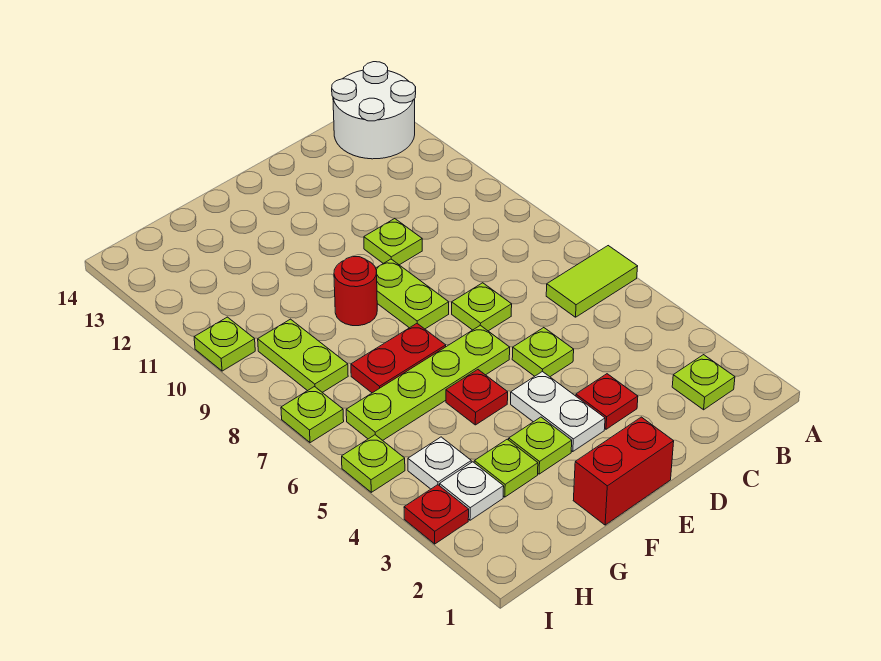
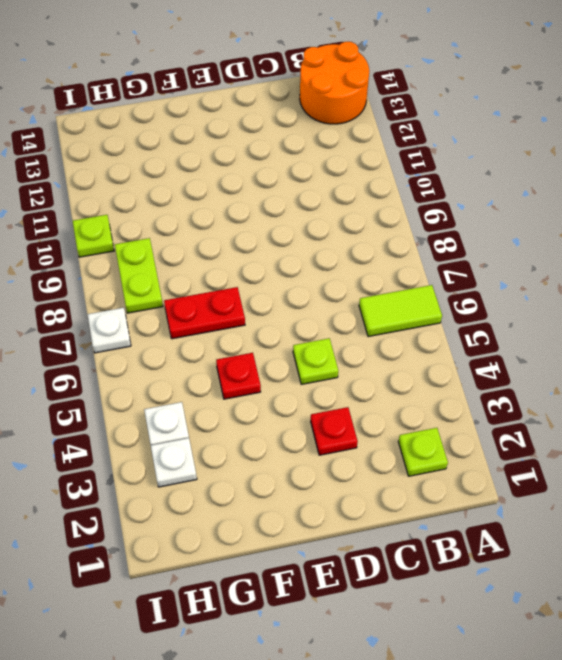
orange 2x2 round brick [300,42,369,124] -> white 2x2 round brick [332,62,416,159]
white 1x1 plate [87,308,131,353] -> lime 1x1 plate [281,387,344,443]
none -> lime 1x1 plate [452,283,512,331]
none -> lime 1x1 plate [364,218,422,265]
none -> red 1x2 brick [573,417,674,525]

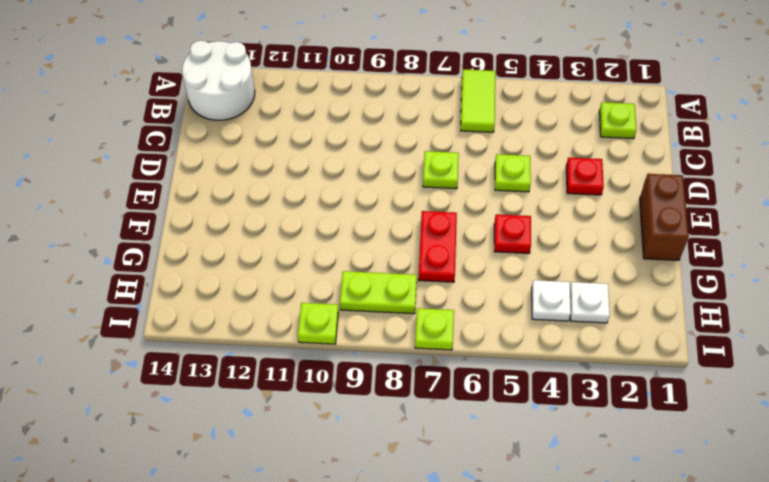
brown 1x2 brick [640,174,689,260] -> red 1x2 brick [573,417,674,525]
none -> lime 1x1 plate [364,218,422,265]
none -> white 1x2 plate [511,371,605,452]
none -> lime 1x4 plate [346,325,510,440]

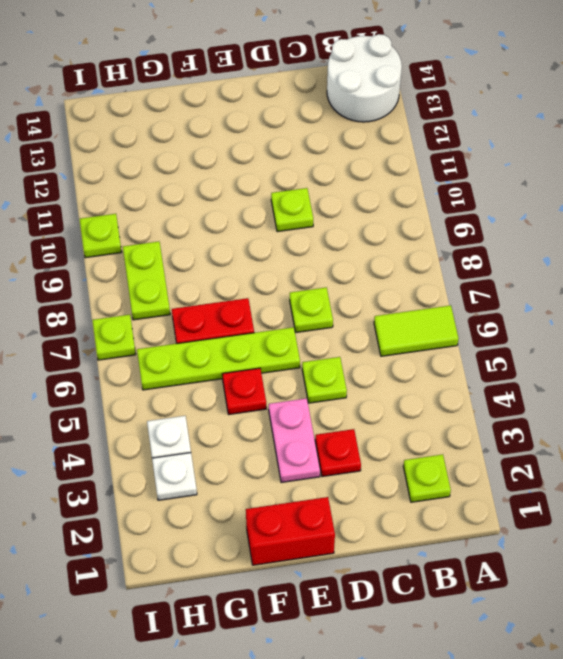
pink 1x2 plate [269,398,320,483] -> white 1x2 plate [511,371,605,452]
none -> lime 1x2 plate [376,259,449,329]
none -> lime 1x1 plate [509,417,572,474]
none -> red 1x1 round brick [334,256,377,326]

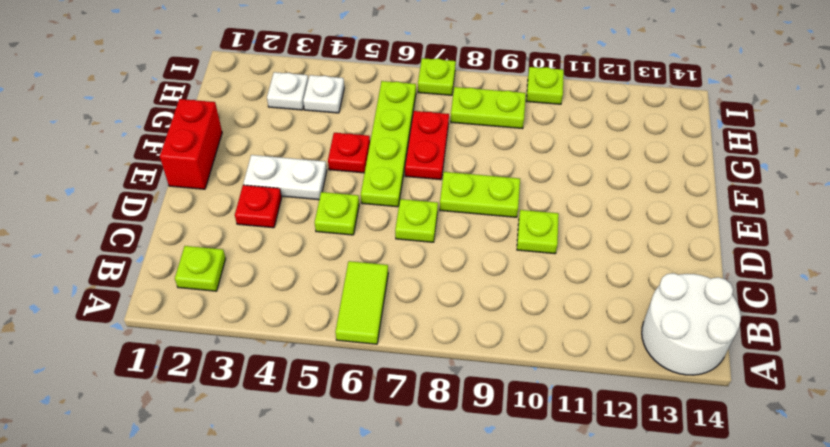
none -> lime 1x1 plate [509,417,572,474]
none -> red 1x1 round brick [334,256,377,326]
none -> lime 1x1 plate [474,439,538,497]

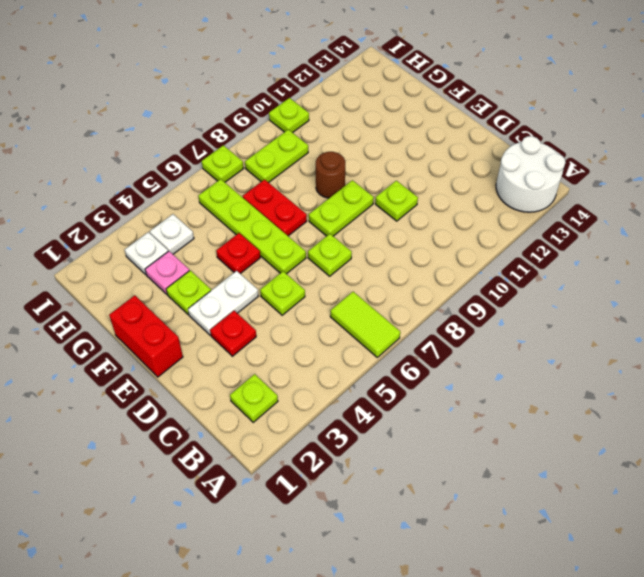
brown 1x1 round brick [316,152,345,198] -> red 1x1 round brick [334,256,377,326]
pink 1x1 plate [145,251,189,294] -> lime 1x1 plate [474,439,538,497]
none -> red 1x1 plate [404,485,469,544]
none -> lime 1x1 plate [342,435,405,492]

